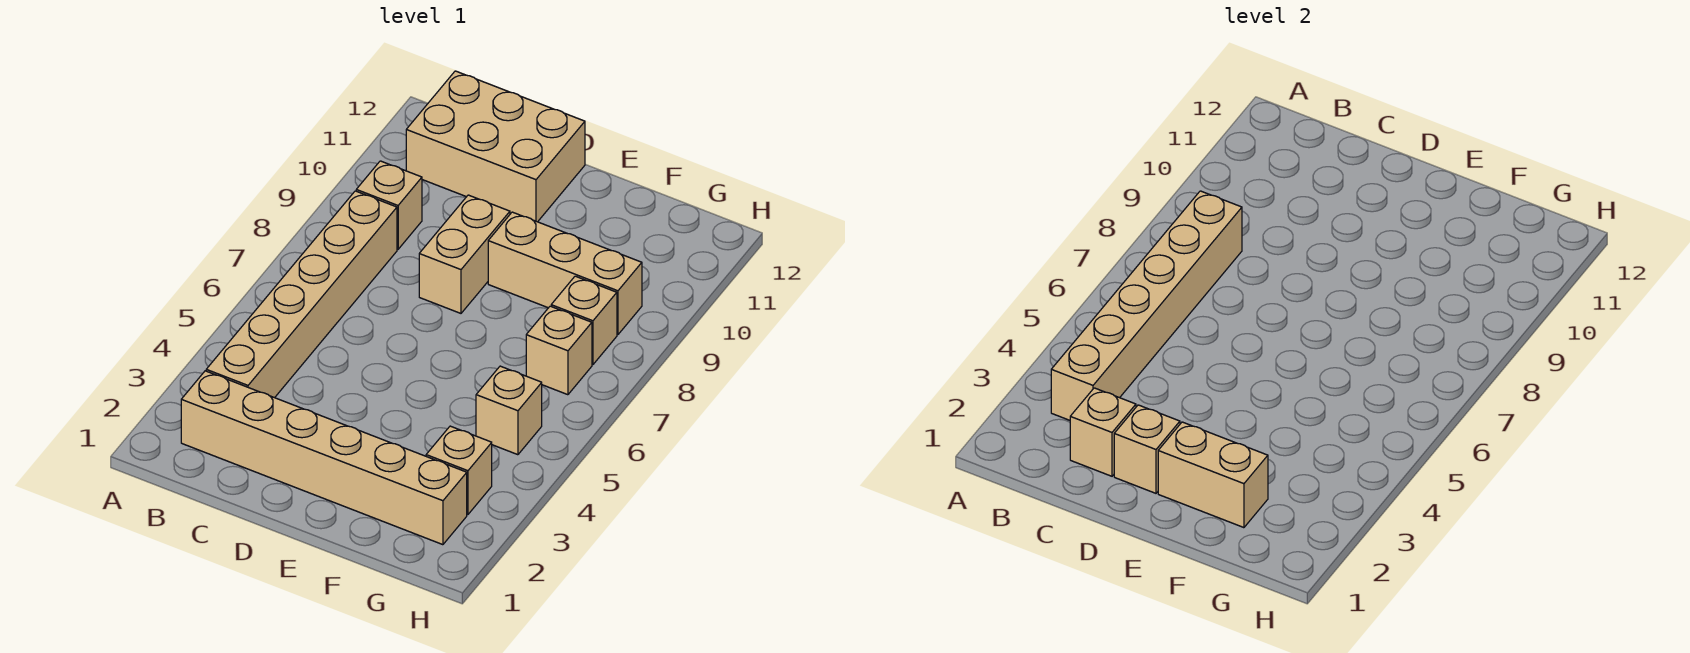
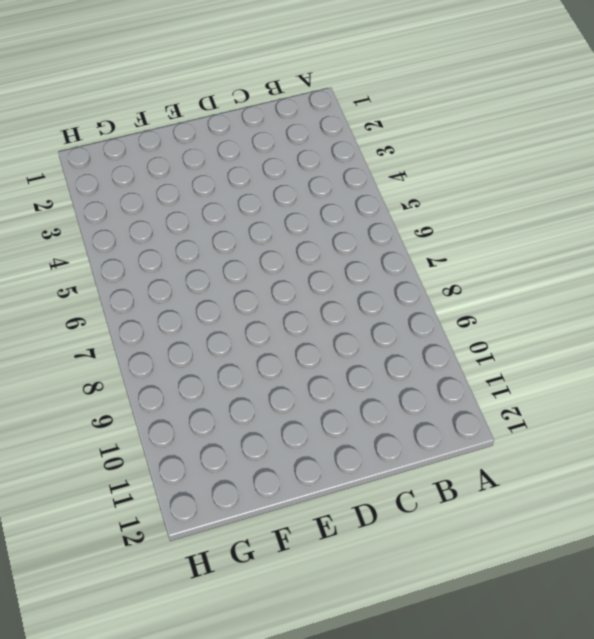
none -> tan 1x6 brick [181,371,467,545]
none -> tan 1x6 brick [206,191,397,398]
none -> tan 1x1 brick [356,161,422,249]

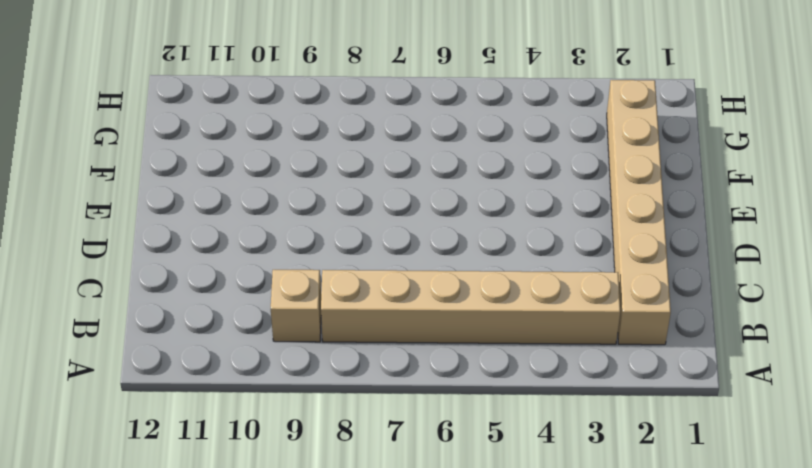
none -> tan 2x3 brick [406,71,585,222]
none -> tan 1x2 brick [419,195,510,313]
none -> tan 1x3 brick [488,212,642,335]

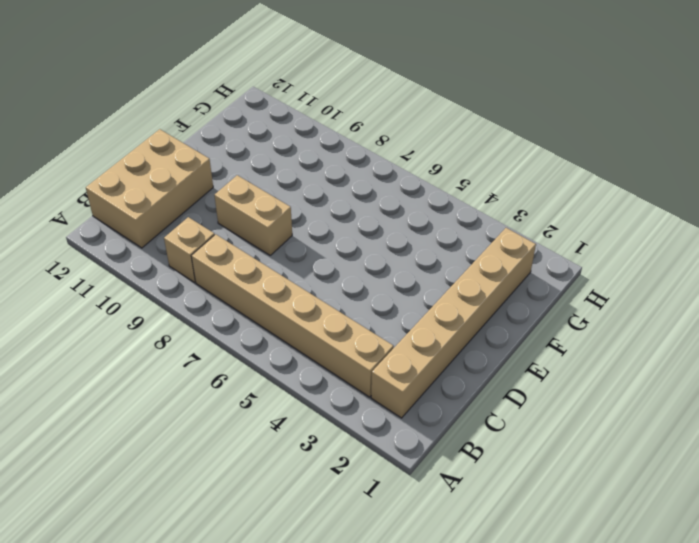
none -> tan 1x3 brick [488,212,642,335]
none -> tan 1x1 brick [426,426,492,515]
none -> tan 1x1 brick [476,366,542,455]

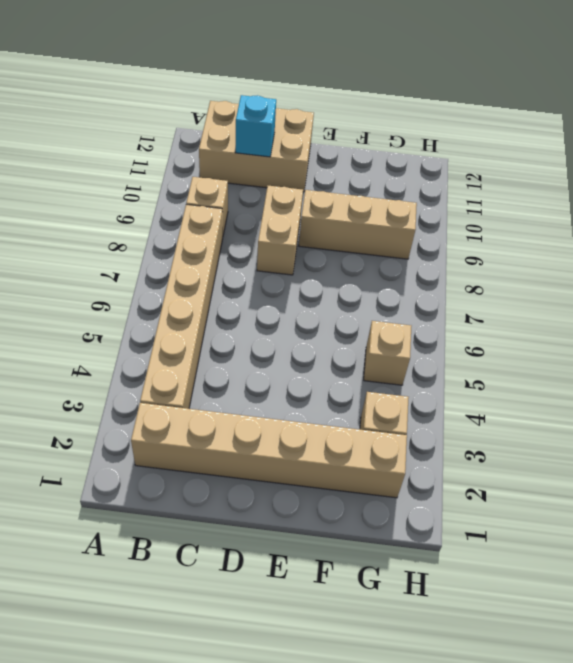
cyan 1x1 brick [235,95,276,157] -> none
none -> tan 1x1 brick [526,306,592,395]
none -> tan 1x1 brick [551,276,617,365]
none -> tan 1x6 brick [1051,191,1242,420]

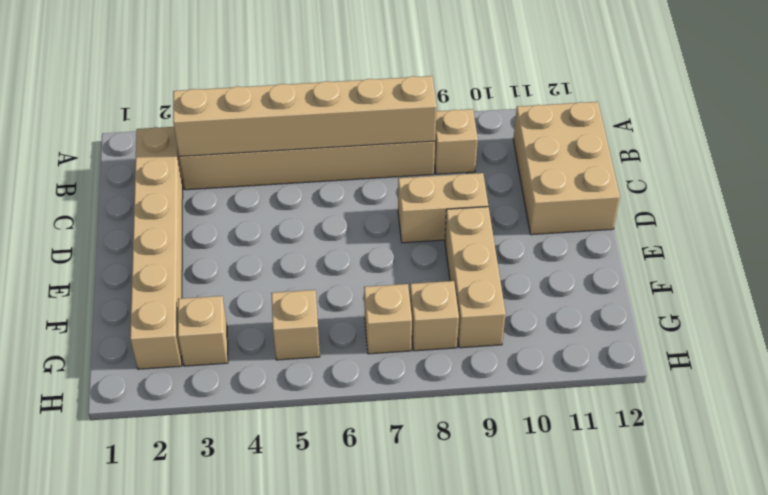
none -> tan 1x1 brick [1070,388,1136,476]
none -> tan 1x1 brick [1114,405,1180,493]
none -> tan 1x2 brick [1158,422,1268,528]

